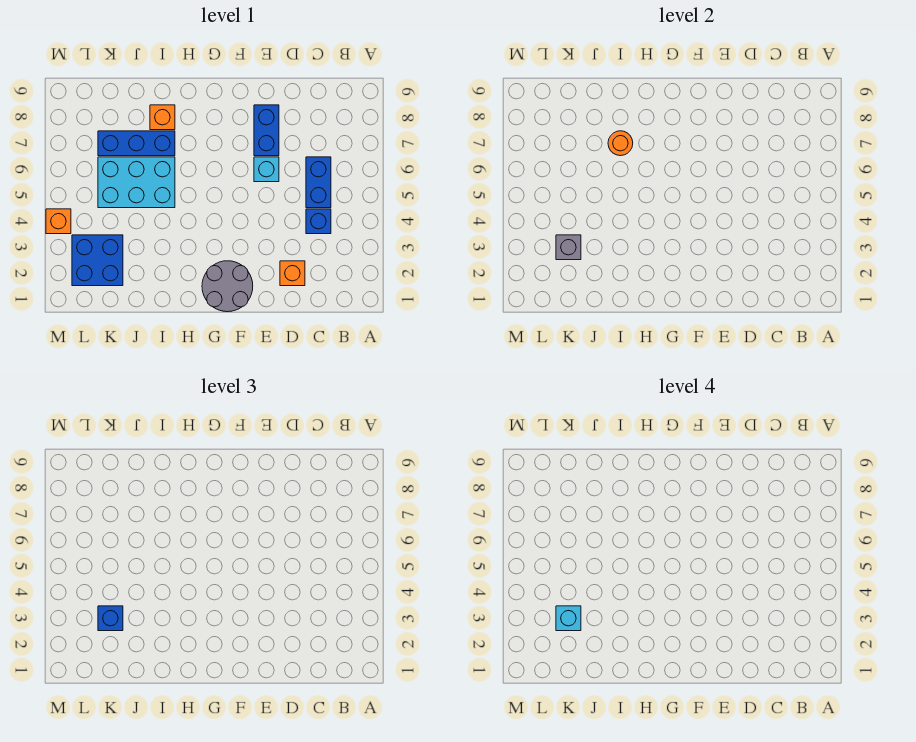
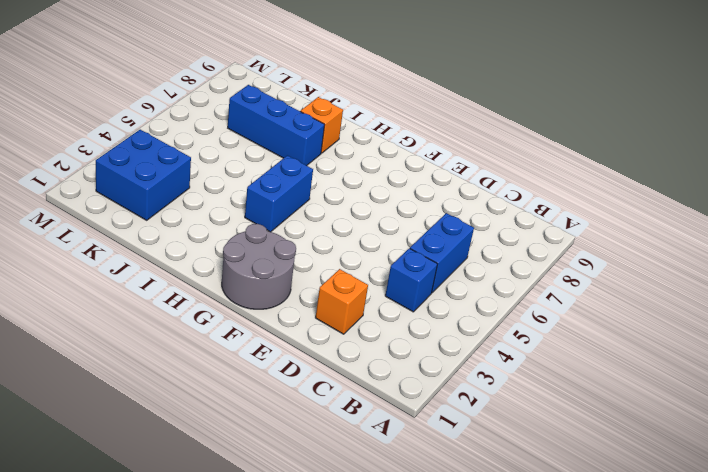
blue 1x2 brick [245,155,313,232] -> blue 1x2 brick moved to [254,105,279,156]
none -> cyan 1x1 brick [254,157,279,182]
none -> cyan 2x3 brick [98,157,175,208]
none -> orange 1x1 brick [46,209,71,234]

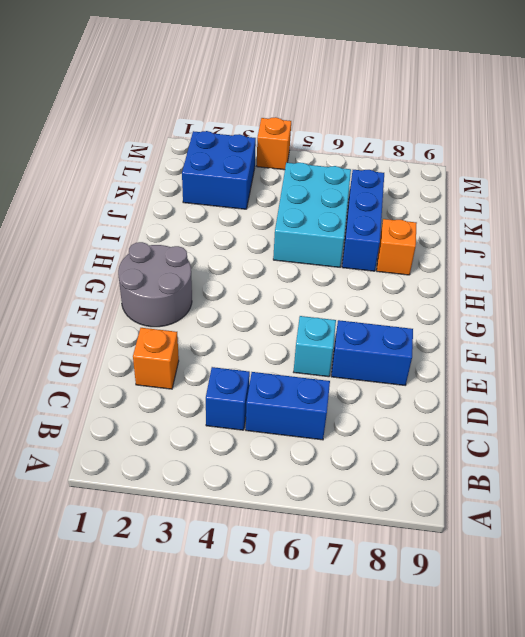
none -> orange 1x1 round brick [608,131,633,156]
none -> grey 1x1 brick [556,235,581,260]
none -> blue 1x1 brick [98,606,123,631]

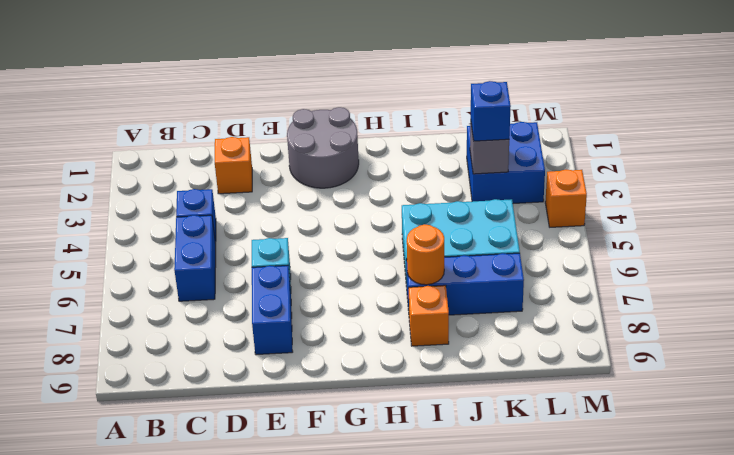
none -> cyan 1x1 brick [556,606,581,631]

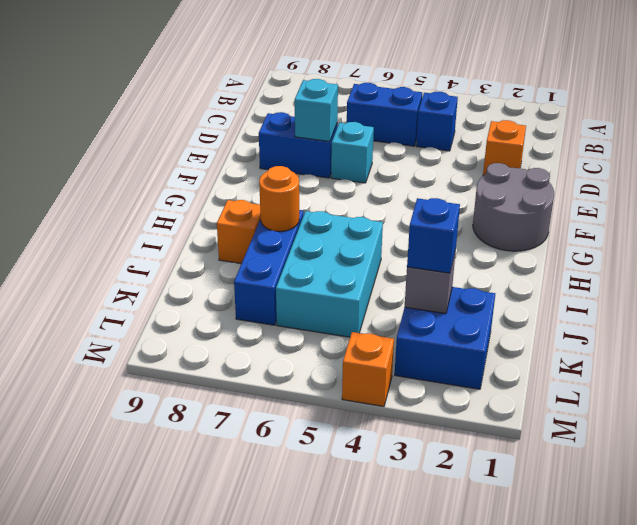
cyan 1x1 brick [295,79,338,142] -> cyan 1x1 brick moved to [556,606,581,631]

